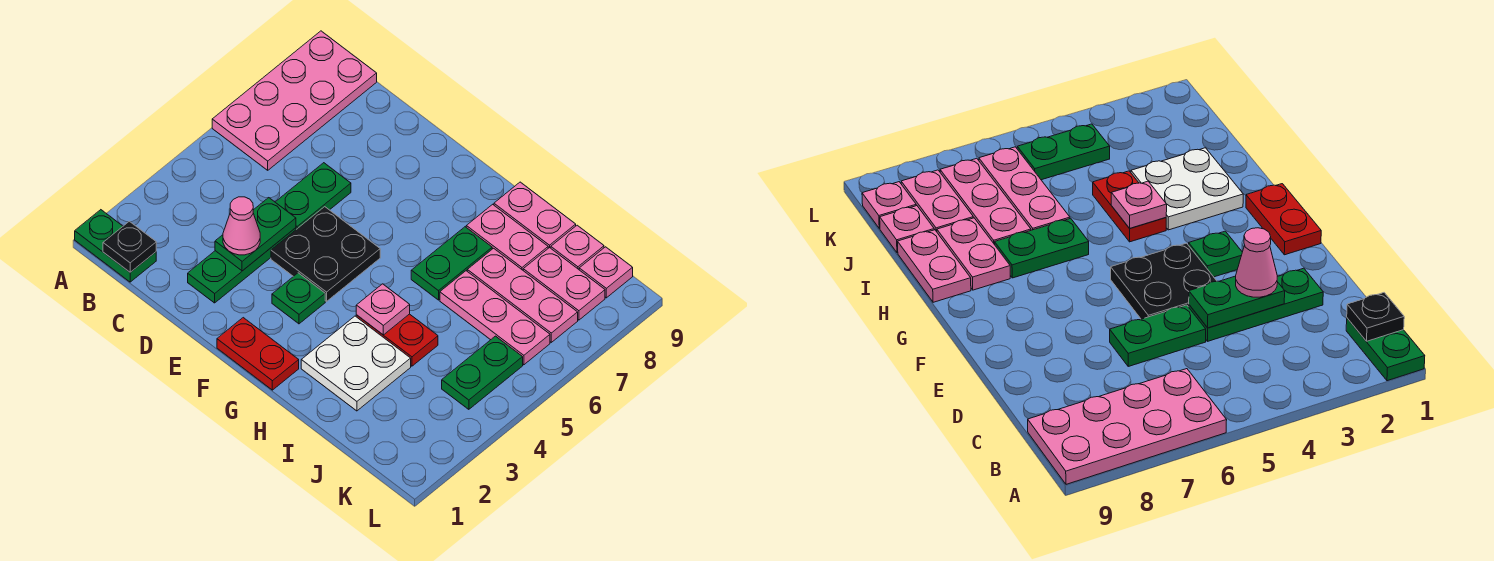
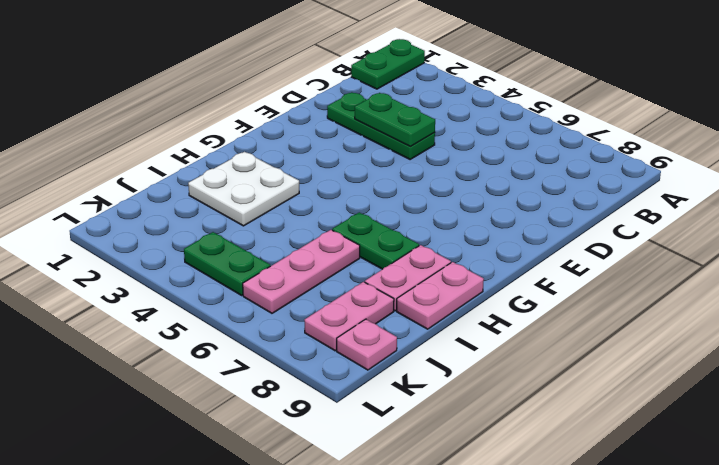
none -> pink 2x4 plate [212,31,377,170]
none -> green 1x2 plate [276,163,351,229]
none -> black 2x2 plate [271,207,380,301]

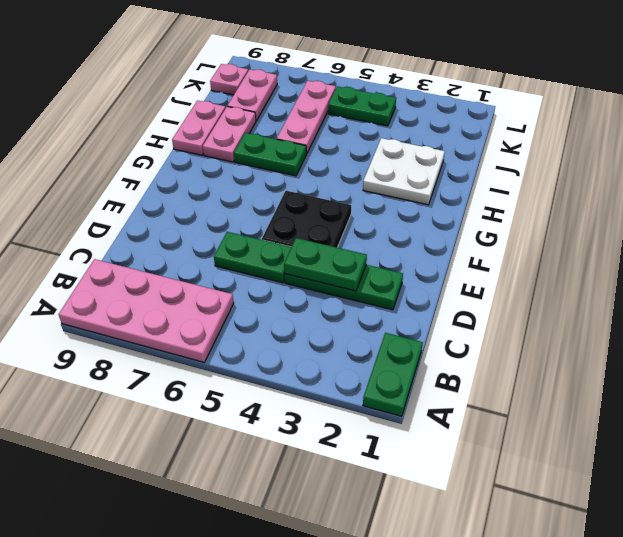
none -> red 1x2 plate [217,318,299,390]
none -> green 1x1 plate [272,273,325,324]
none -> red 1x2 plate [356,314,438,366]

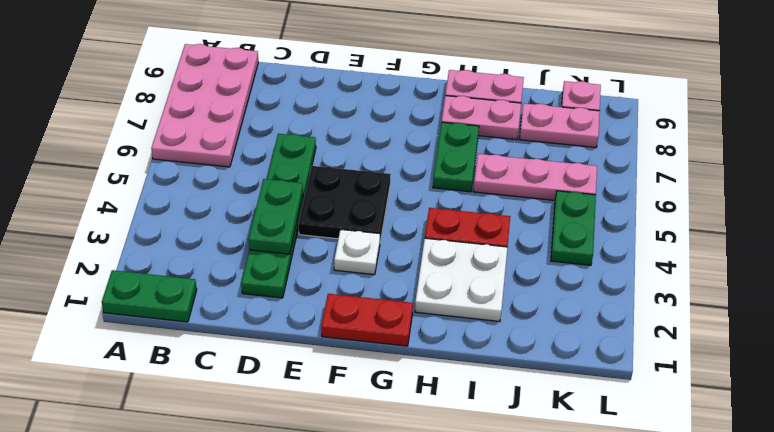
white 1x1 plate [334,229,380,275] -> green 1x1 plate [272,273,325,324]
none -> pink 1x3 plate [467,248,578,342]
none -> pink 1x1 plate [551,225,604,269]
none -> black 1x1 plate [103,221,156,272]

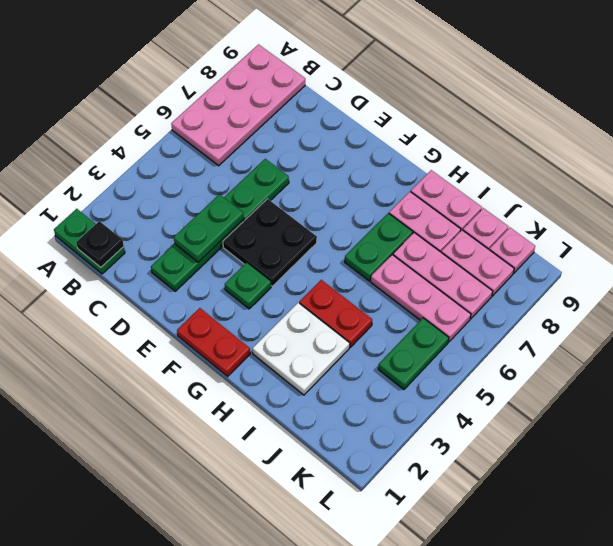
none -> pink 1x1 plate [356,284,410,335]
none -> pink 1x1 cone [223,197,260,255]

